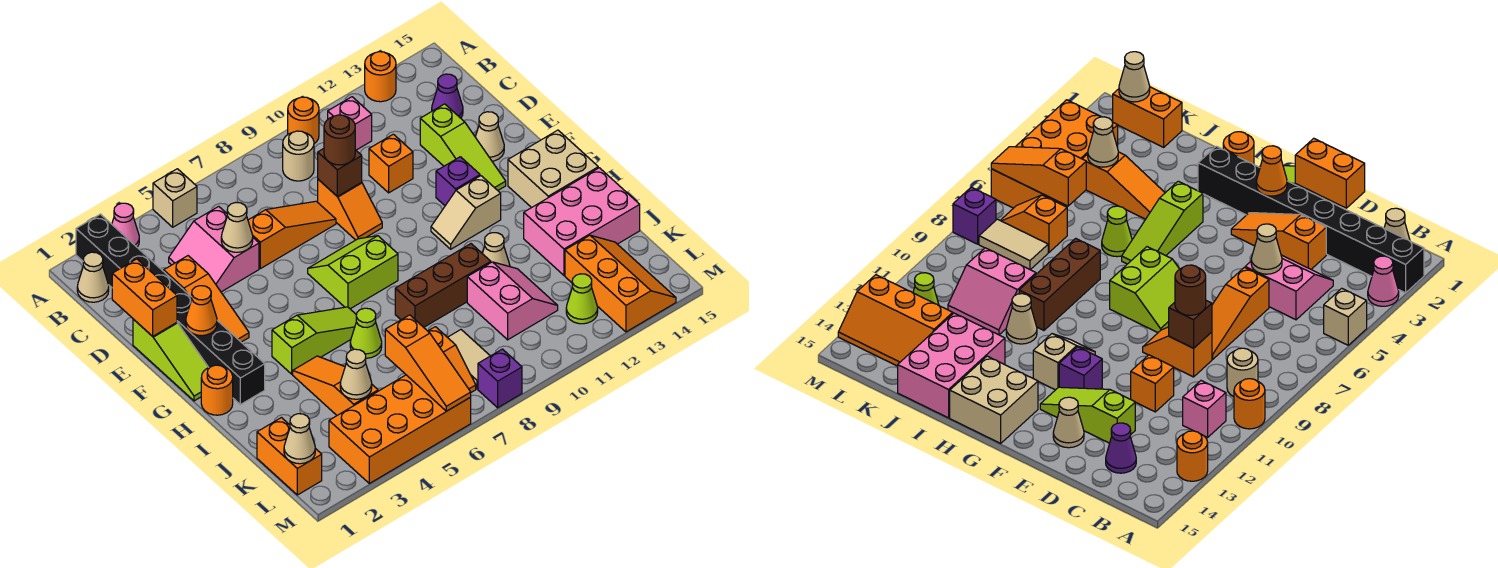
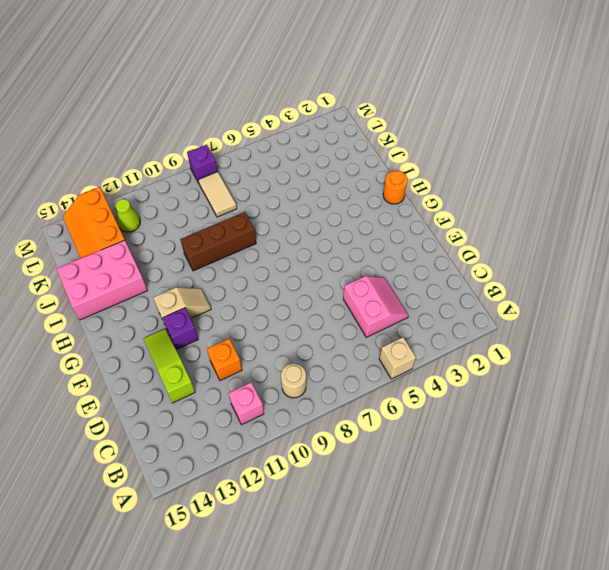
none -> black 1x8 brick [76,214,265,405]
none -> pink 1x1 cone [112,203,139,247]
none -> orange 1x1 round brick [288,97,319,144]
none -> orange 1x1 round brick [365,52,396,102]

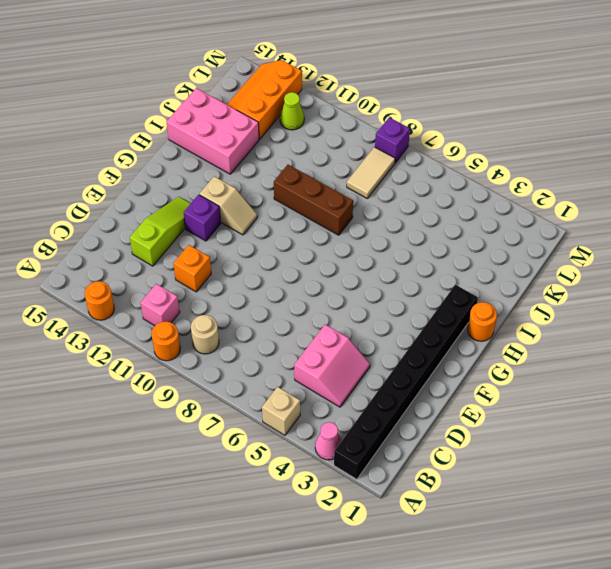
none -> tan 1x1 cone [77,252,109,302]
none -> purple 1x1 cone [432,74,463,118]
none -> orange 1x3 slope [164,256,249,342]
none -> orange 1x3 slope [248,201,336,269]

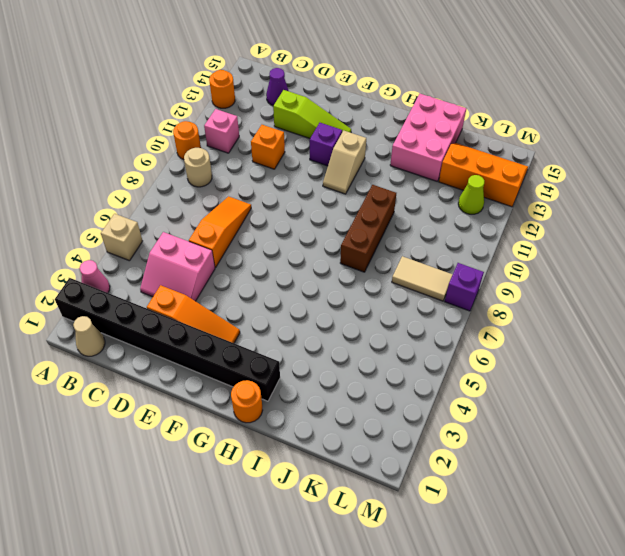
none -> orange 1x2 slope [318,179,382,240]
none -> lime 1x3 slope [133,319,209,401]
none -> tan 1x1 cone [476,112,504,161]
none -> lime 2x2 slope [308,236,398,309]

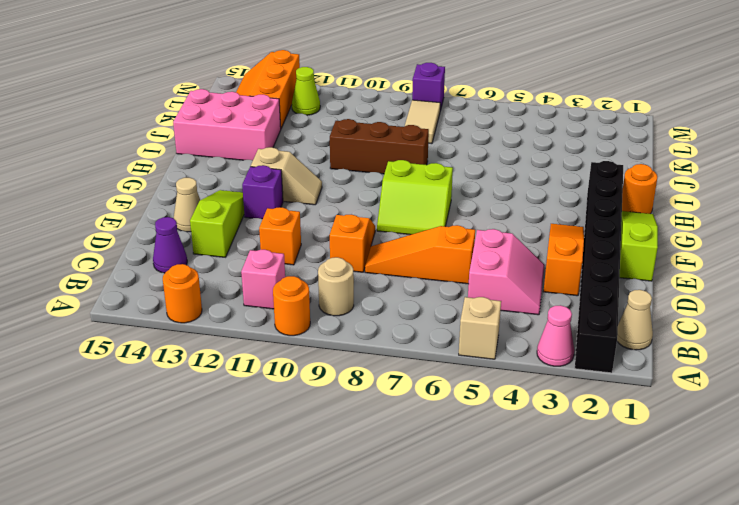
none -> tan 2x2 brick [508,130,598,208]
none -> lime 1x3 slope [272,307,356,374]
none -> orange 1x3 slope [293,356,378,415]
none -> lime 1x1 cone [350,308,382,358]

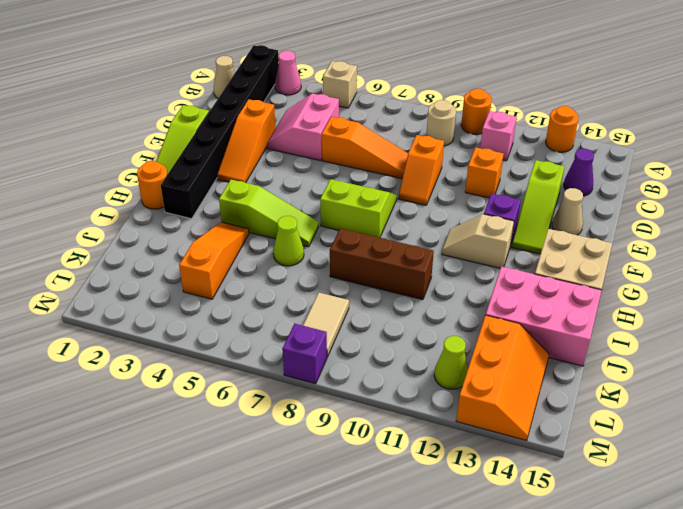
none -> tan 1x1 cone [482,233,510,267]
none -> pink 2x2 slope [467,262,558,340]
none -> orange 1x2 brick [257,418,322,495]
none -> orange 1x2 slope [428,327,476,392]

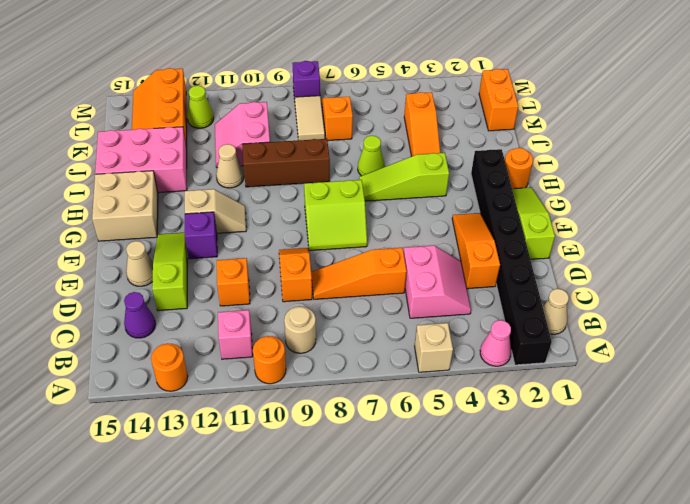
none -> orange 2x4 brick [329,375,471,483]
none -> orange 1x2 brick [112,259,177,336]
none -> tan 1x1 cone [221,202,253,252]
none -> brown 1x1 brick [318,149,362,196]

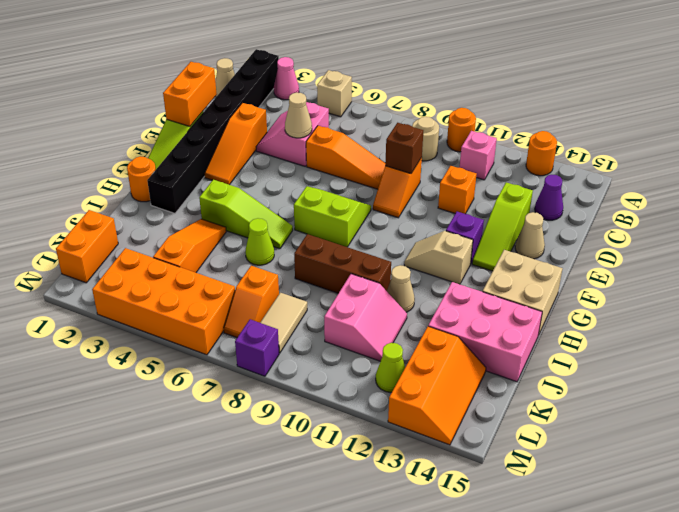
none -> orange 1x1 cone [186,286,217,336]
none -> tan 1x1 cone [340,349,372,399]
none -> orange 1x3 slope [385,315,471,411]
none -> tan 1x1 cone [284,414,315,464]

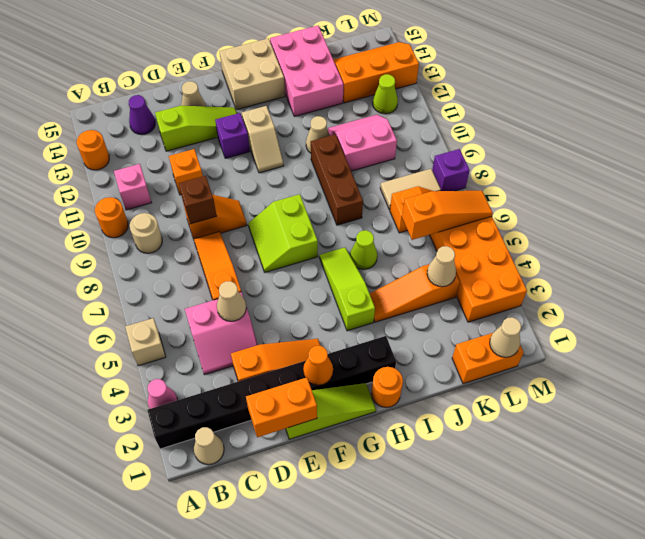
none -> brown 1x1 round brick [324,115,355,165]

